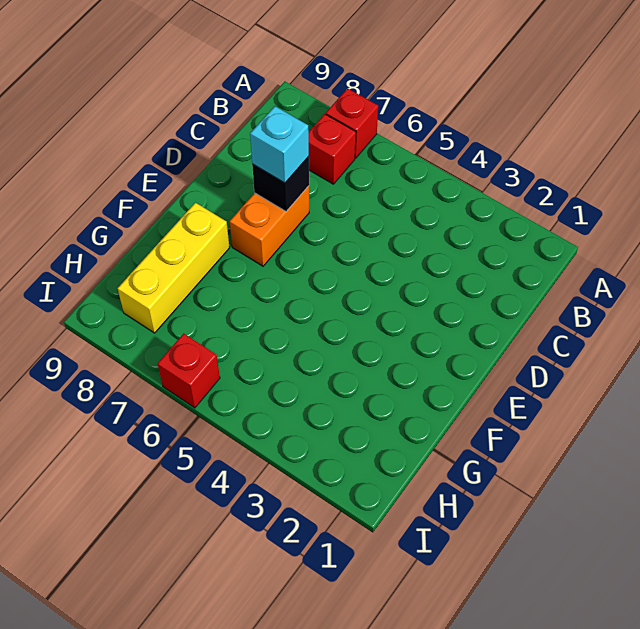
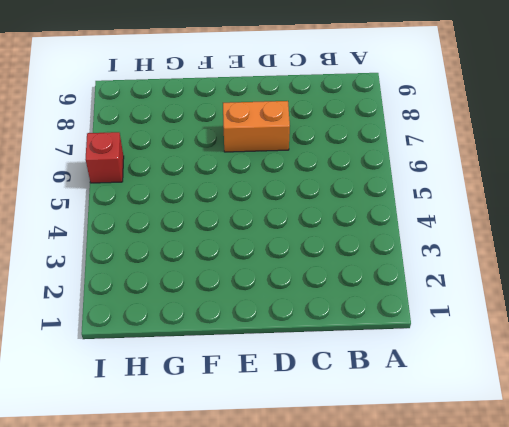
none -> red 1x1 brick [326,88,378,158]
none -> red 1x1 brick [308,114,356,184]

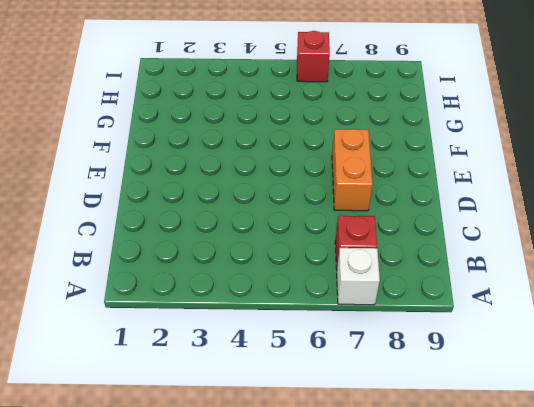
white 1x1 brick [337,248,380,305] -> red 1x1 brick [326,88,378,158]
none -> yellow 1x3 brick [118,203,230,333]
none -> black 1x1 brick [252,157,309,211]

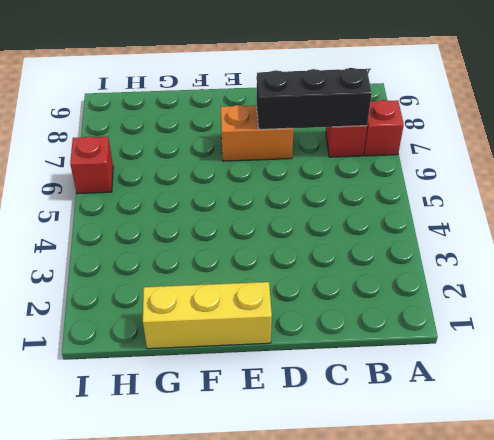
black 1x3 brick [257,68,372,129] -> black 1x1 brick [252,157,309,211]
yellow 1x3 brick [143,282,272,349] -> yellow 1x3 brick moved to [118,203,230,333]
none -> cyan 1x1 brick [250,106,309,183]

